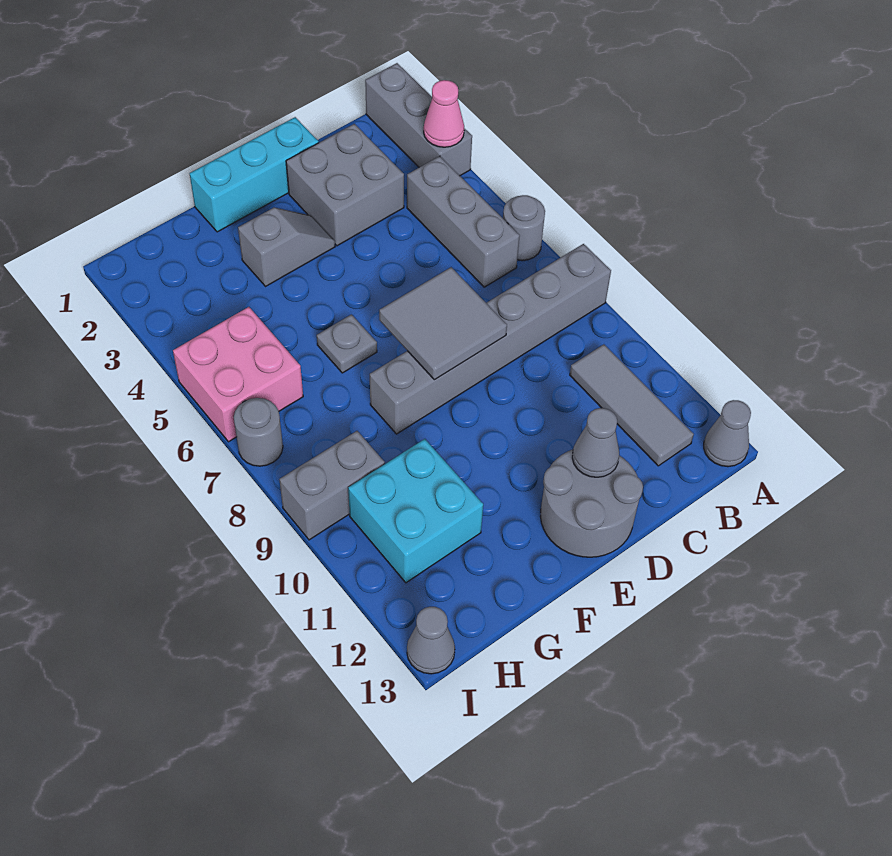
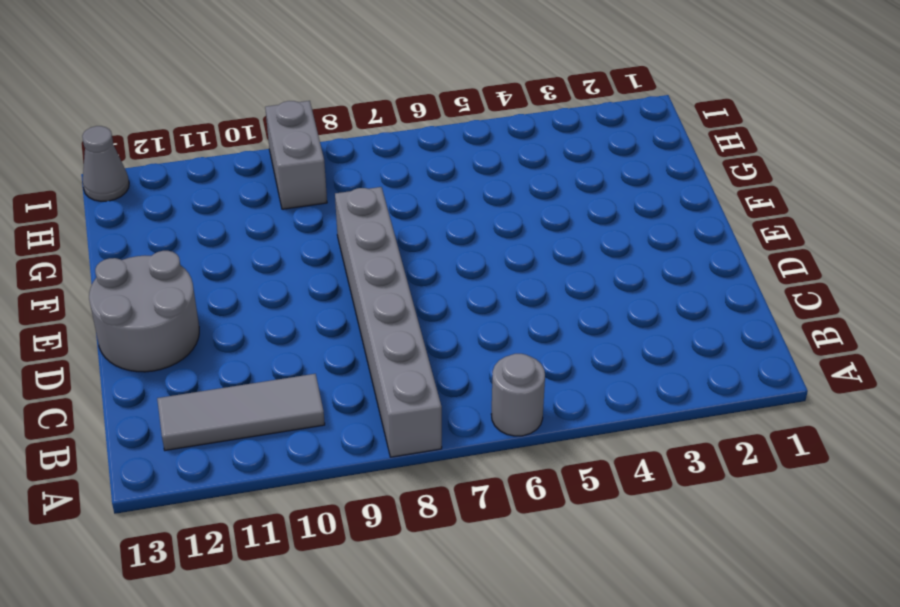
none -> grey 1x3 brick [365,63,472,176]
none -> grey 1x1 cone [704,400,751,467]
none -> grey 1x3 brick [407,156,520,287]

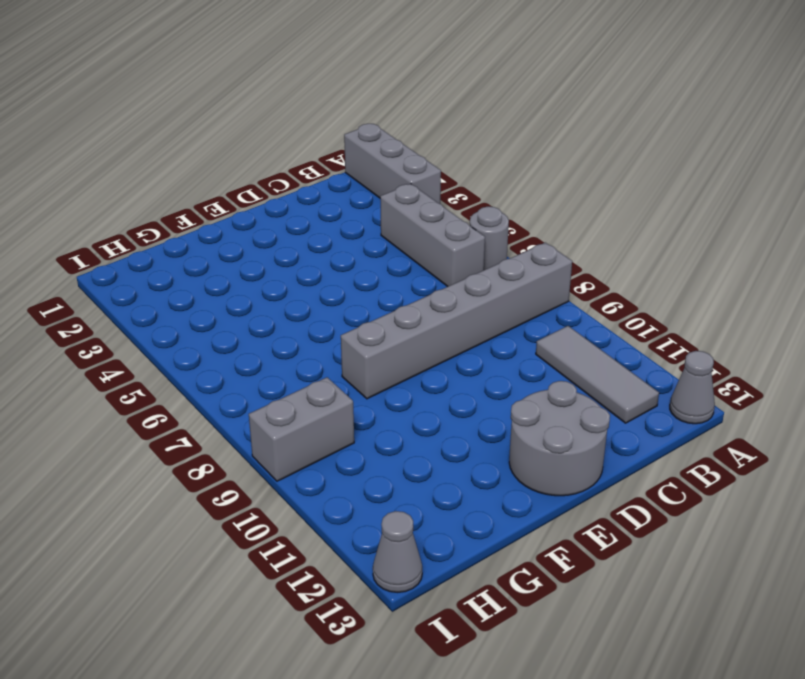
none -> grey 2x2 brick [286,124,404,246]
none -> cyan 1x3 brick [190,117,319,232]
none -> grey 1x2 slope [238,208,335,286]

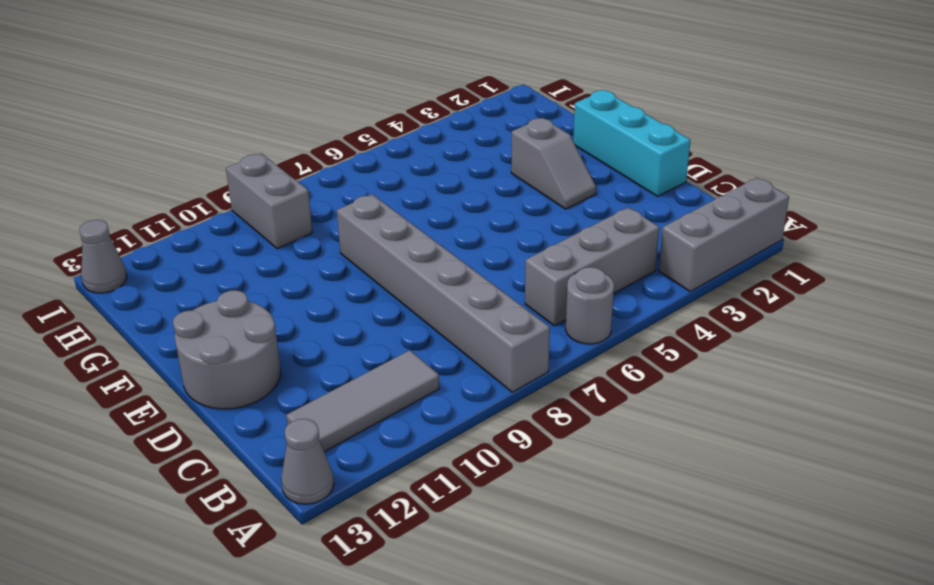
none -> grey 2x2 brick [286,124,404,246]
none -> grey 1x1 plate [317,315,377,373]
none -> cyan 2x2 brick [348,439,483,583]

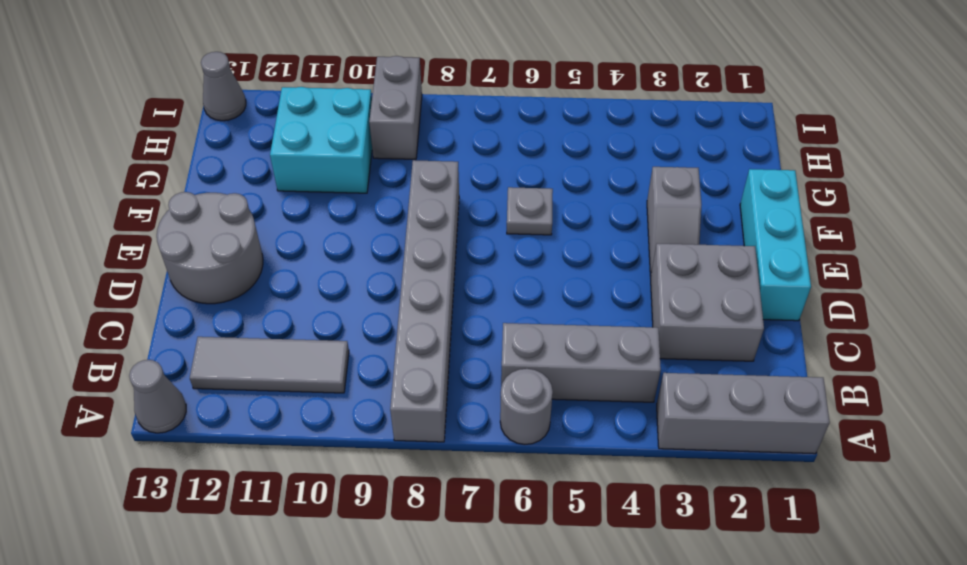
none -> pink 2x2 brick [173,307,303,442]
none -> grey 1x1 round brick [234,398,283,466]
none -> pink 1x1 cone [424,80,464,147]

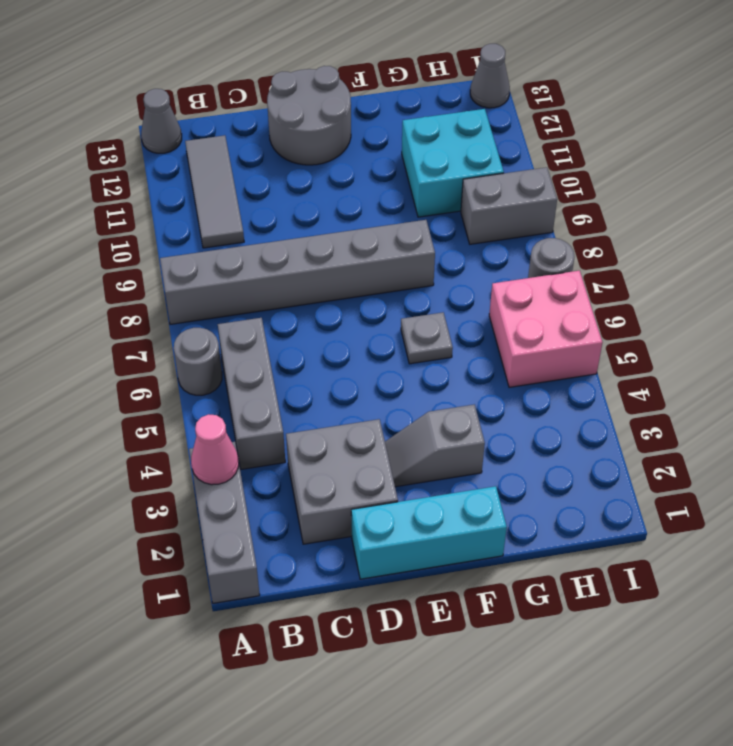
none -> grey 2x2 tile [379,267,507,380]
none -> grey 1x1 cone [572,408,619,477]

